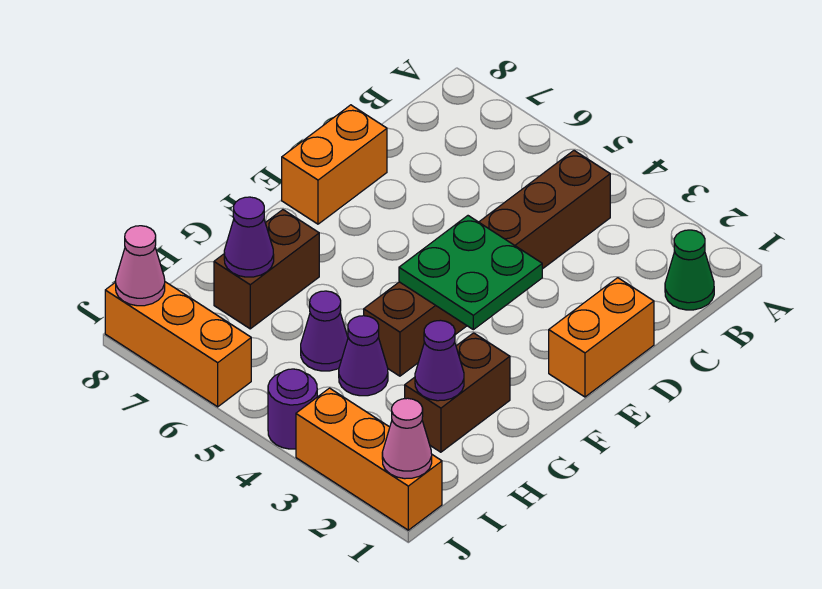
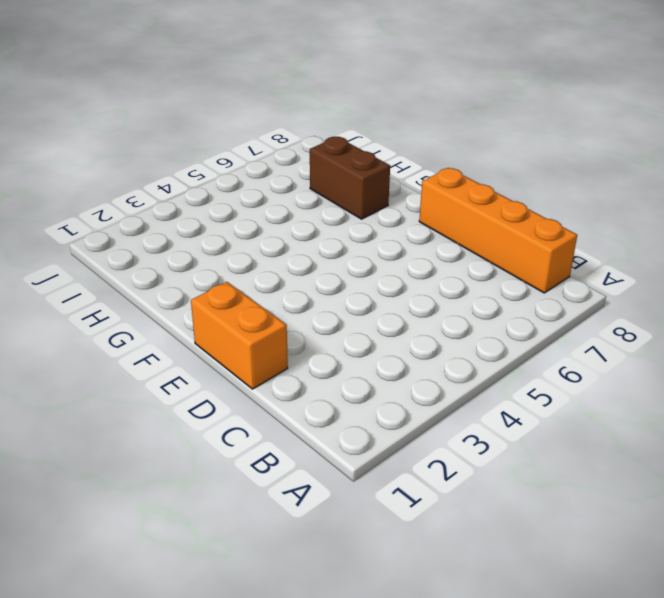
orange 1x4 brick [419,168,577,293] -> orange 1x2 brick [282,105,387,224]
none -> green 1x1 cone [665,230,714,310]
none -> brown 1x6 brick [364,151,610,376]
none -> brown 1x2 brick [405,333,510,452]

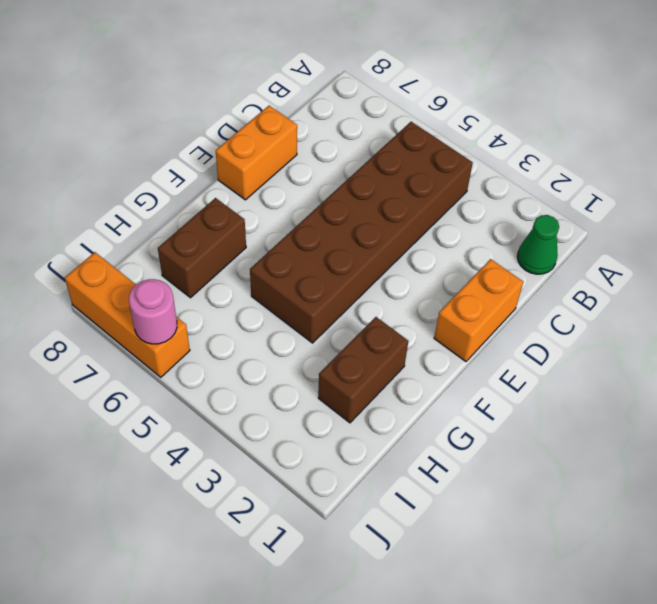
brown 2x6 brick [250,122,473,343] -> brown 1x6 brick [364,151,610,376]
pink 1x1 round brick [129,279,177,344] -> none
none -> purple 1x1 cone [339,316,388,396]
none -> purple 1x1 cone [301,291,348,371]
none -> orange 1x3 brick [296,388,442,530]

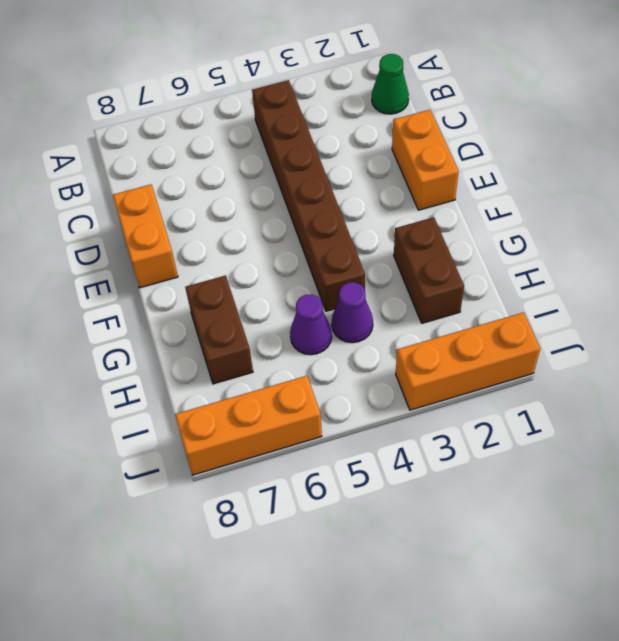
none -> purple 1x1 round brick [268,369,317,449]
none -> green 2x2 plate [399,216,542,330]
none -> purple 1x1 cone [415,320,464,401]

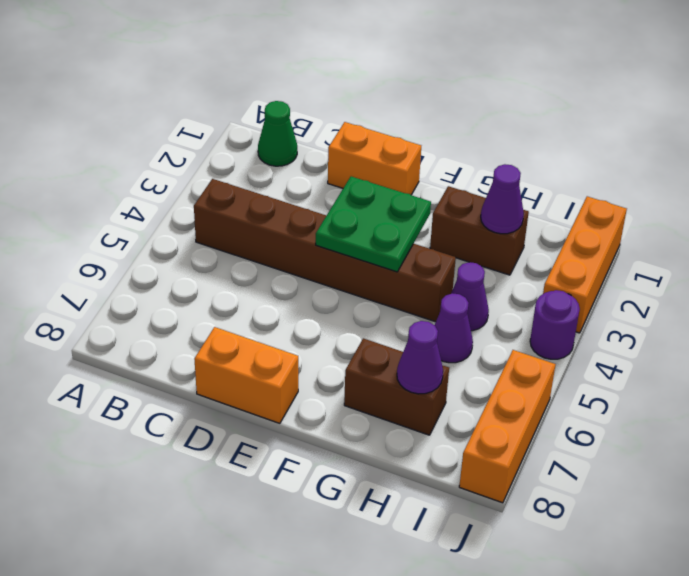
none -> pink 1x1 cone [382,398,432,479]
none -> pink 1x1 cone [116,226,165,306]

